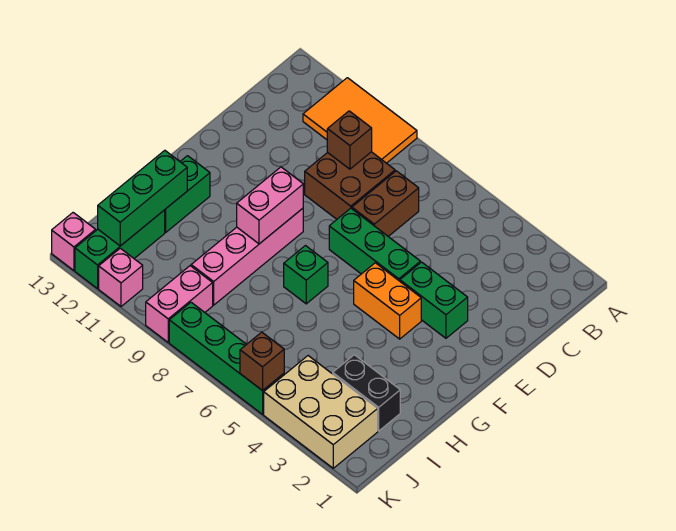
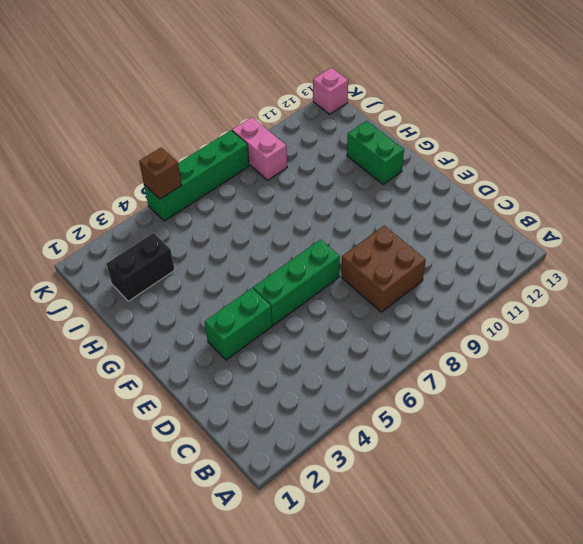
none -> orange 2x3 tile [303,78,417,163]
none -> brown 1x2 brick [352,171,419,236]
none -> orange 1x2 brick [354,263,421,339]

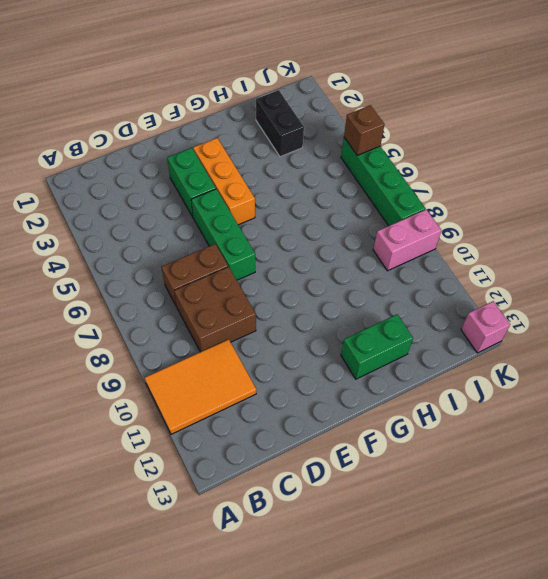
orange 2x3 tile [145,339,256,434] -> orange 2x3 tile turned to [303,78,417,163]
orange 1x3 brick [193,138,255,225] -> orange 1x2 brick [354,263,421,339]
none -> pink 1x4 brick [191,208,303,305]
none -> green 1x1 brick [284,246,328,304]
none -> green 1x3 brick [75,210,165,289]

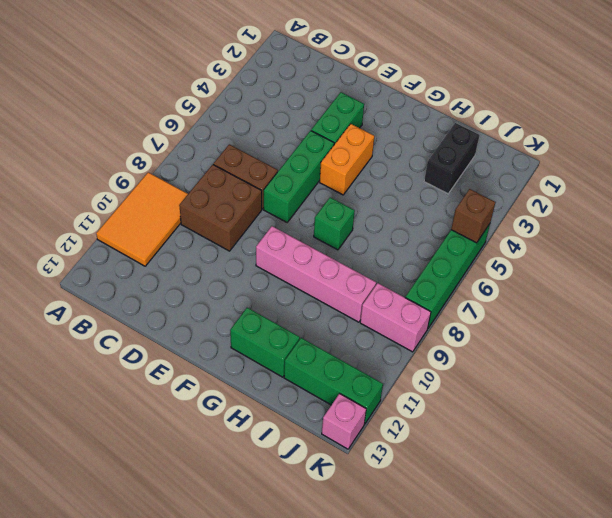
none -> tan 2x3 brick [264,356,378,468]
none -> pink 1x1 brick [99,248,143,306]
none -> brown 1x1 brick [327,111,372,169]

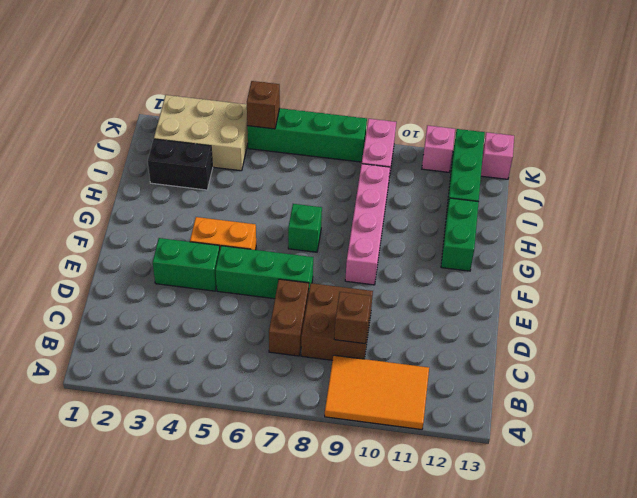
none -> pink 1x2 brick [237,167,303,244]
none -> green 1x3 brick [98,150,187,246]

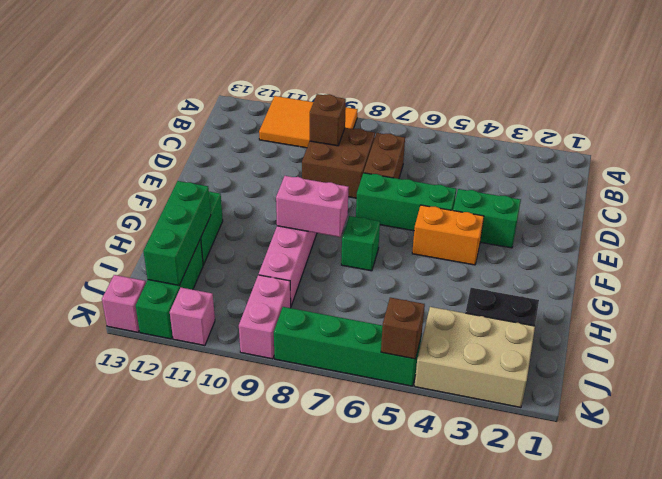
pink 1x2 brick [276,176,349,237] -> pink 1x2 brick turned to [237,167,303,244]

